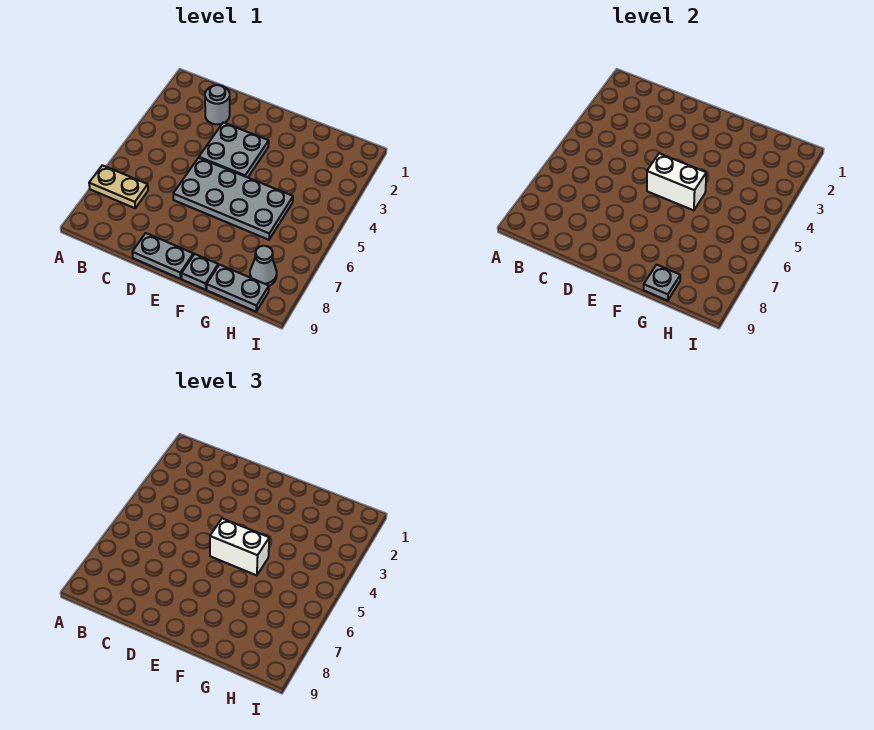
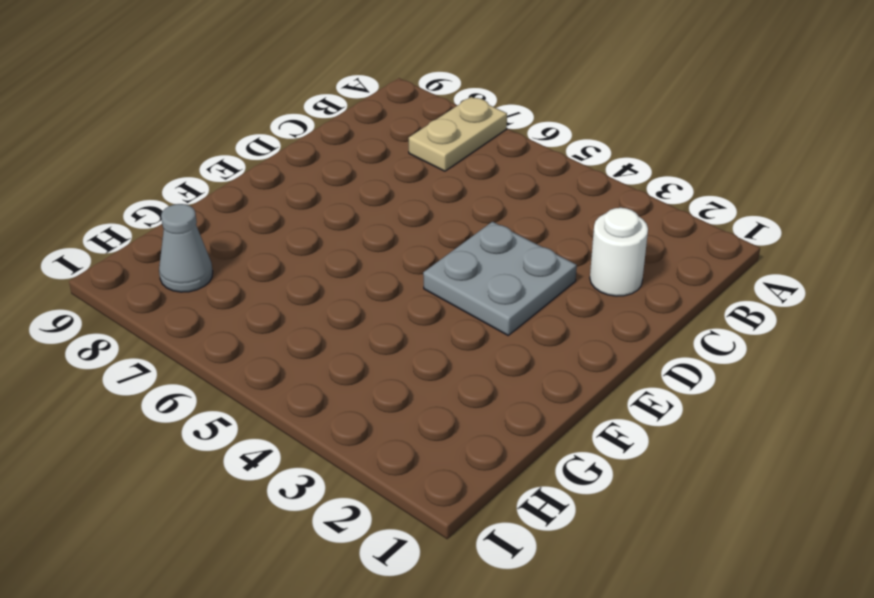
white 1x1 round brick [590,208,648,296] -> grey 1x1 round brick [205,85,230,124]
none -> grey 2x4 plate [173,158,293,240]
none -> grey 1x2 plate [132,233,193,279]

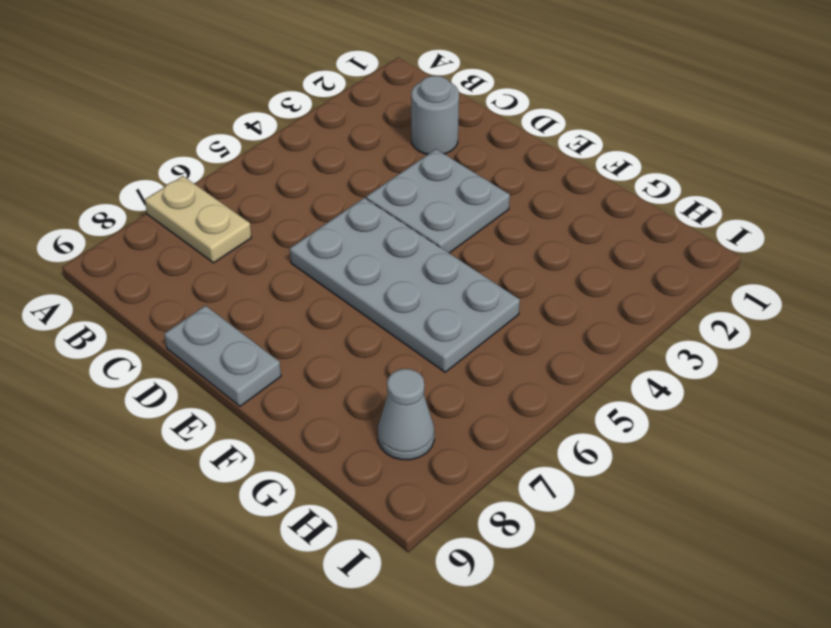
none -> grey 1x1 plate [182,254,218,290]
none -> grey 1x2 plate [207,265,269,312]

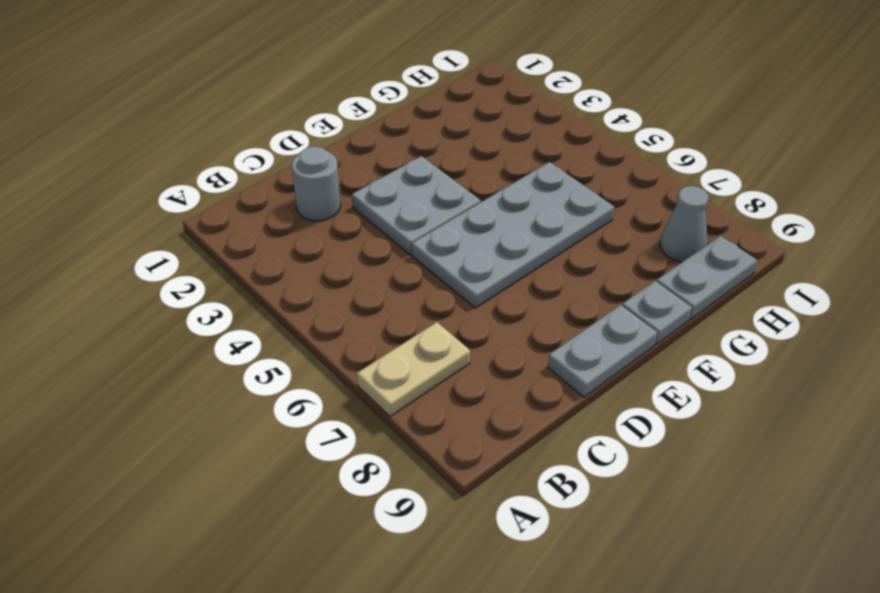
none -> white 1x2 brick [647,154,706,210]
none -> grey 1x1 plate [644,265,680,301]

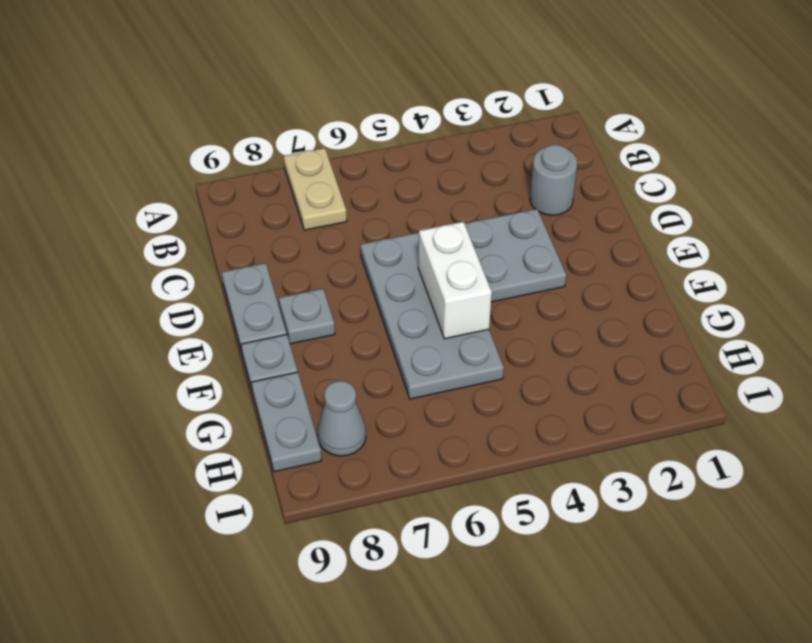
grey 1x1 plate [279,289,335,344] -> grey 1x1 plate moved to [644,265,680,301]
none -> white 1x2 brick [210,519,269,575]

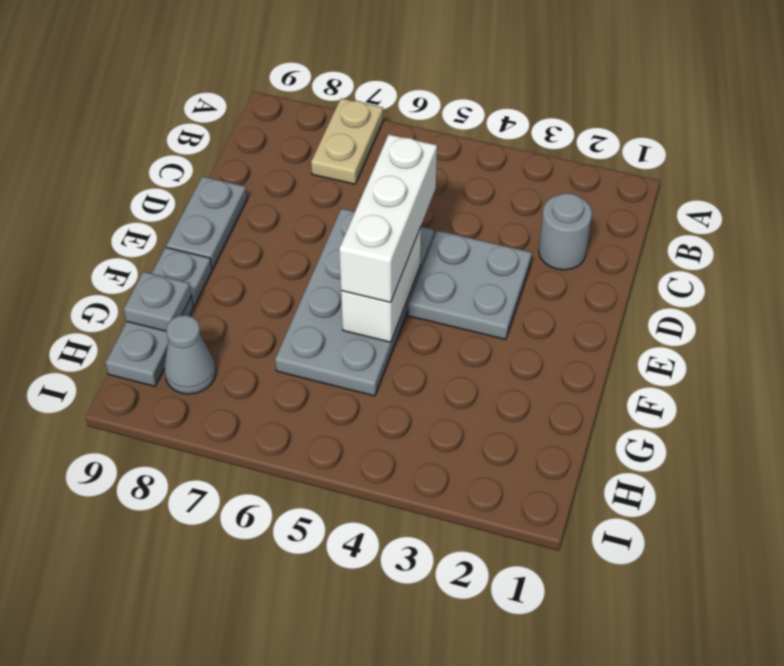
white 1x3 brick [339,135,437,302] -> white 1x2 brick [210,519,269,575]

